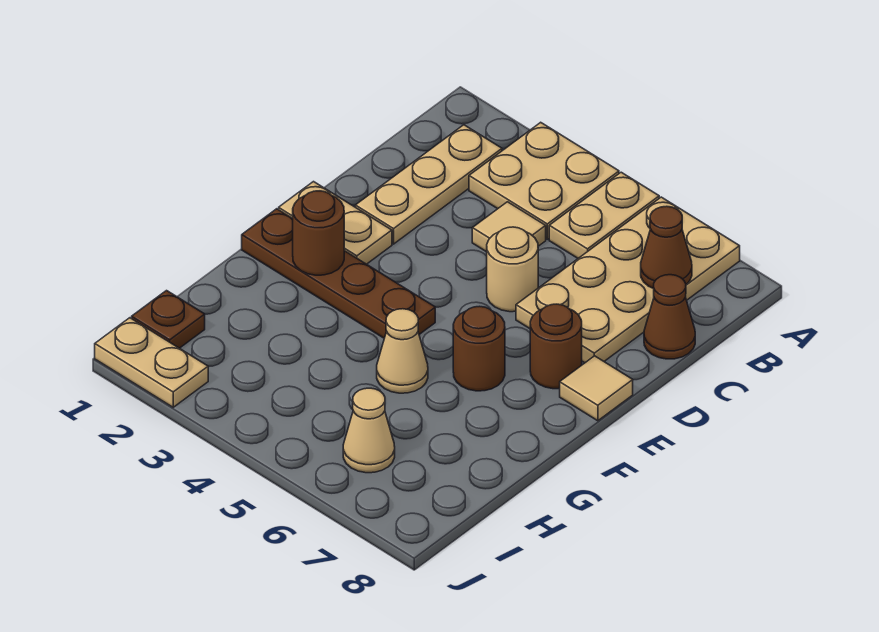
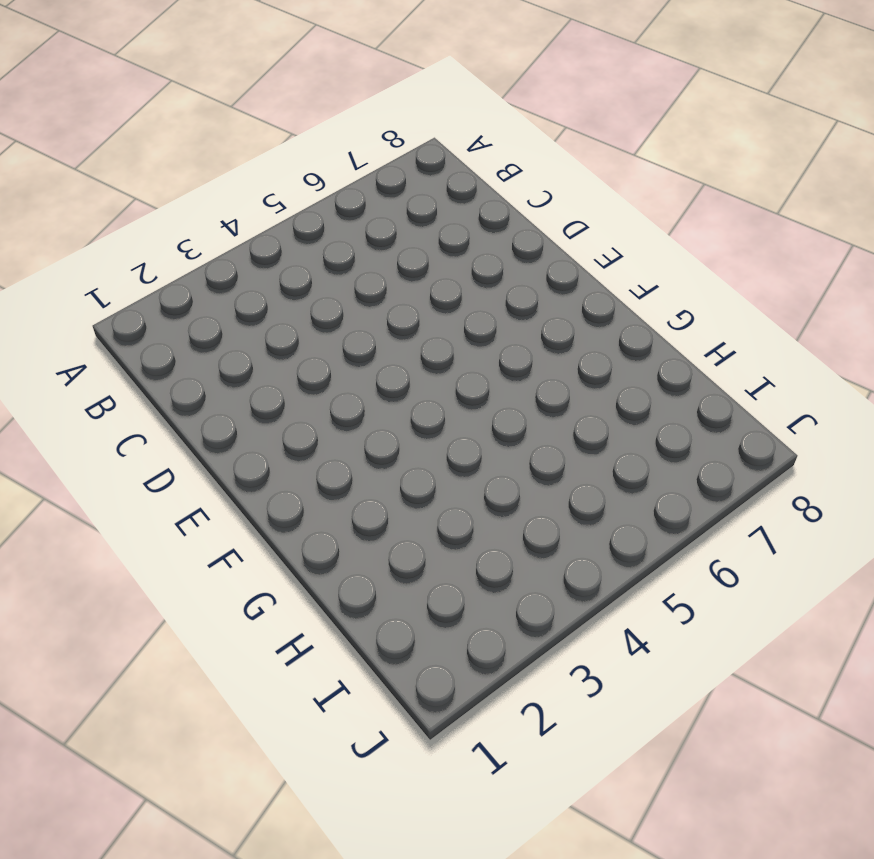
none -> tan 2x2 plate [469,122,619,239]
none -> tan 1x2 plate [549,172,659,258]
none -> tan 2x4 plate [516,197,740,363]

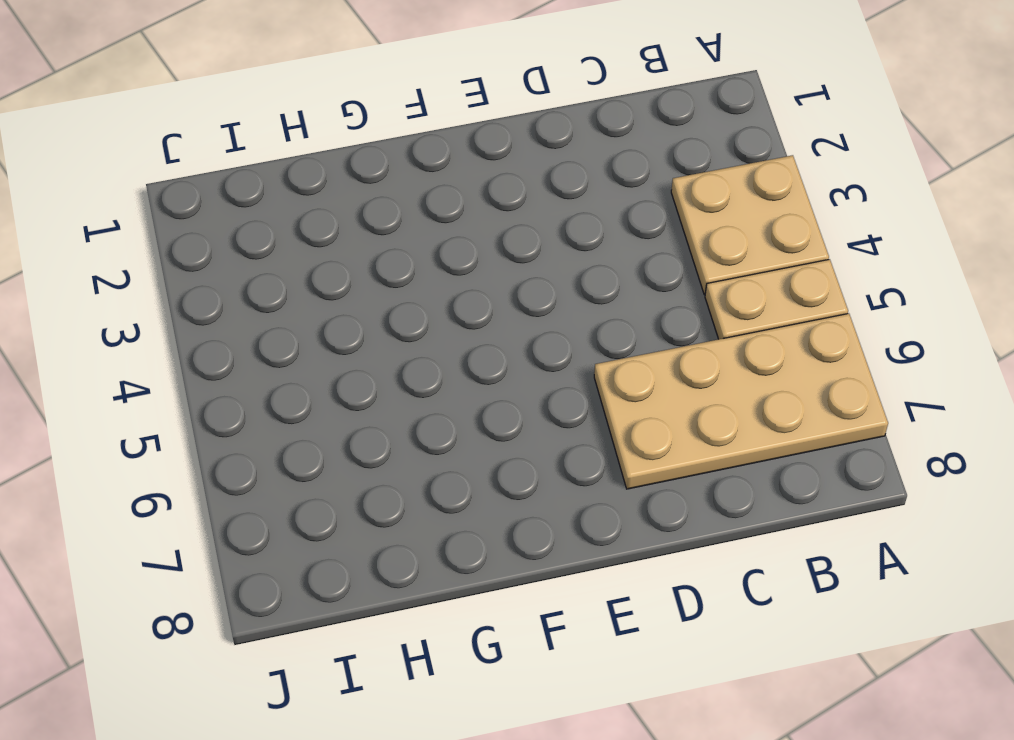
none -> tan 1x3 plate [355,125,502,244]
none -> tan 1x1 tile [472,202,546,252]
none -> brown 1x1 cone [644,275,695,359]

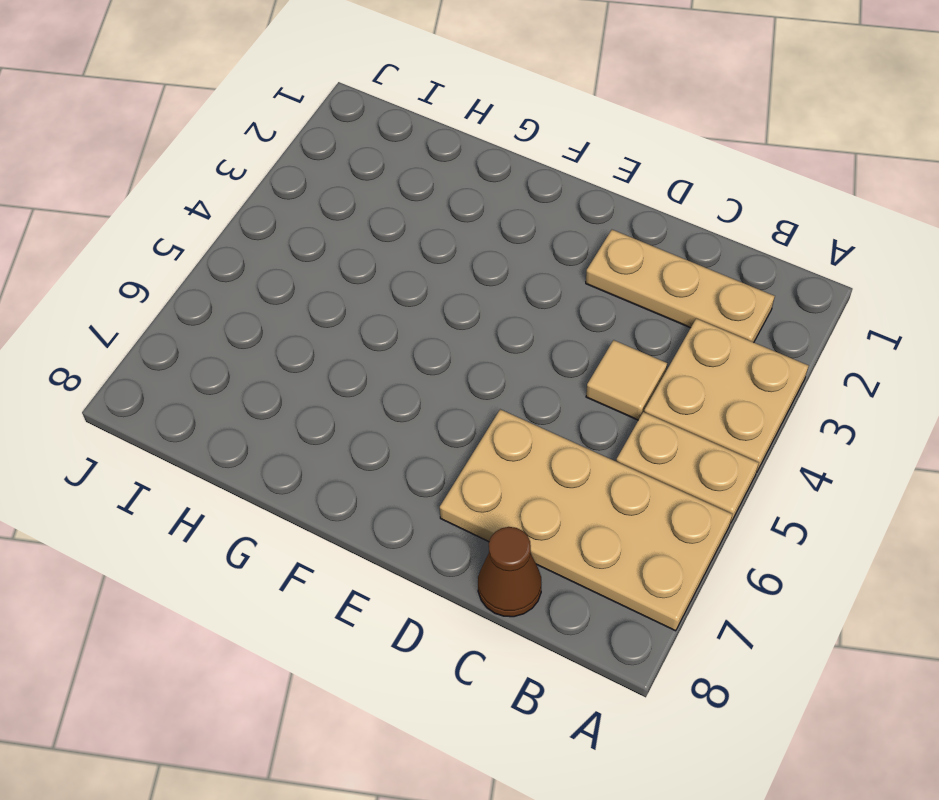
none -> tan 1x1 round brick [487,227,538,312]
none -> tan 1x2 plate [279,182,392,264]
none -> brown 1x1 round brick [530,304,582,389]

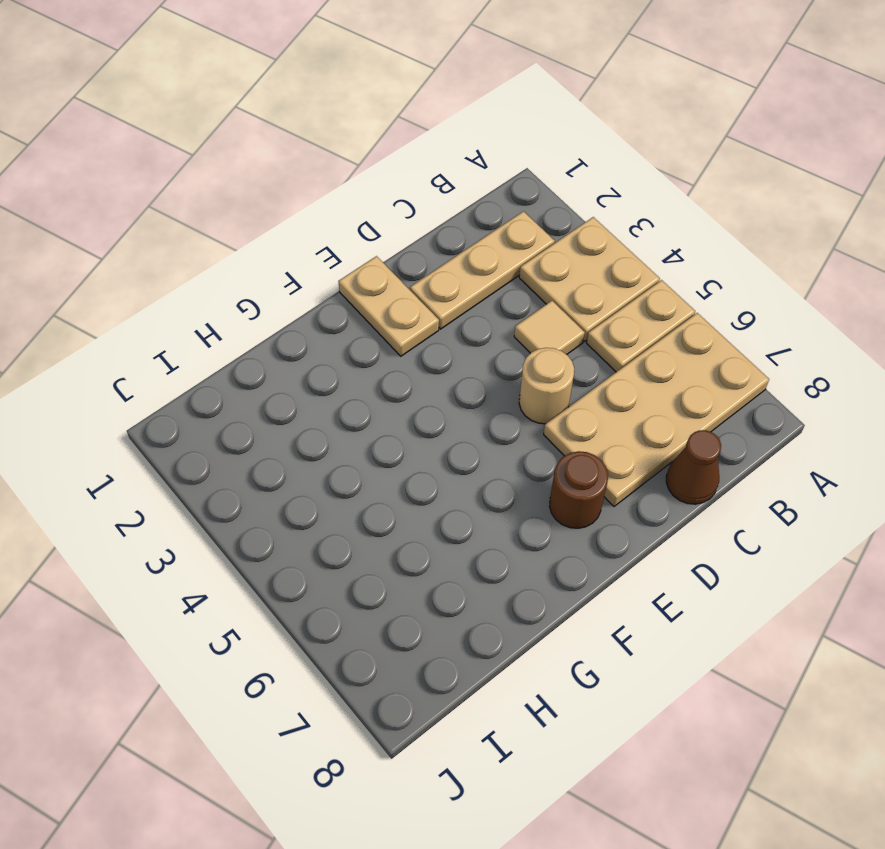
none -> tan 1x1 tile [560,356,633,421]
none -> brown 1x4 plate [242,209,435,338]
none -> brown 1x1 round brick [453,306,505,391]

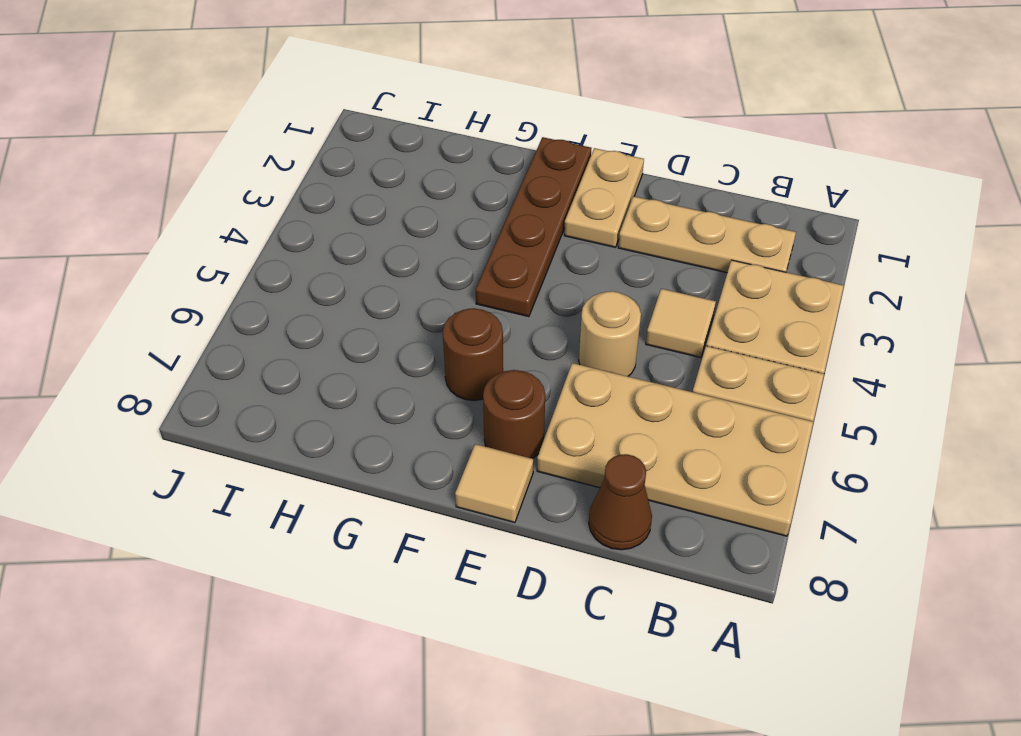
none -> tan 1x1 cone [377,309,428,393]
none -> brown 1x1 plate [132,291,205,348]
none -> tan 1x1 cone [343,388,395,473]

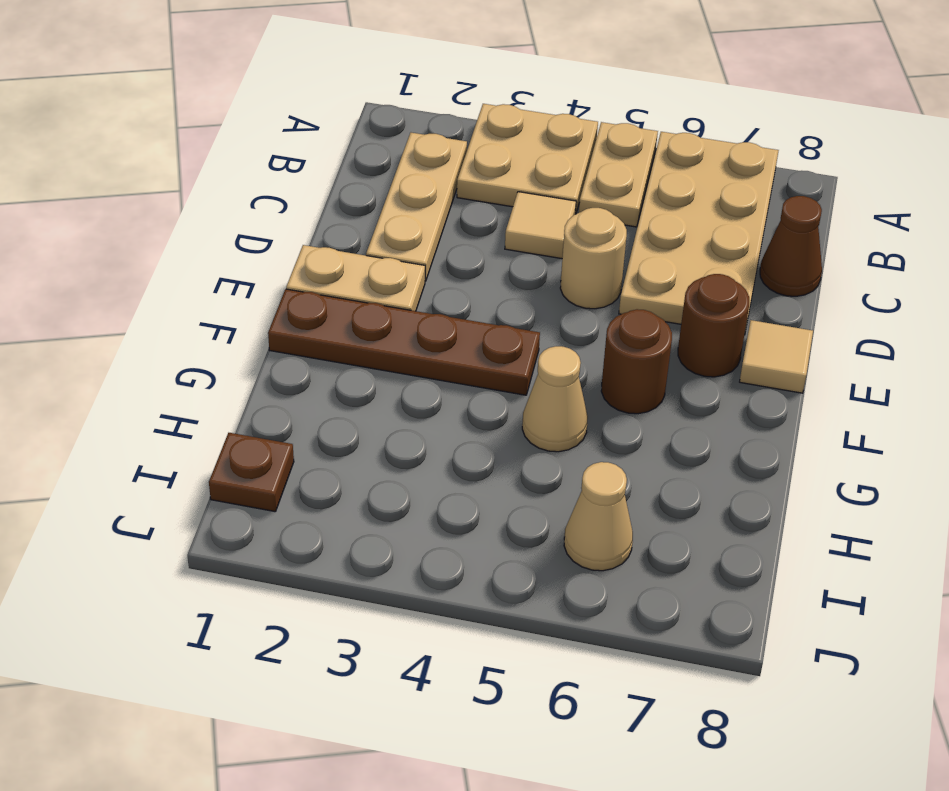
none -> tan 1x2 plate [95,318,208,407]
none -> brown 1x1 cone [641,206,692,289]
none -> brown 1x1 round brick [293,191,344,275]

